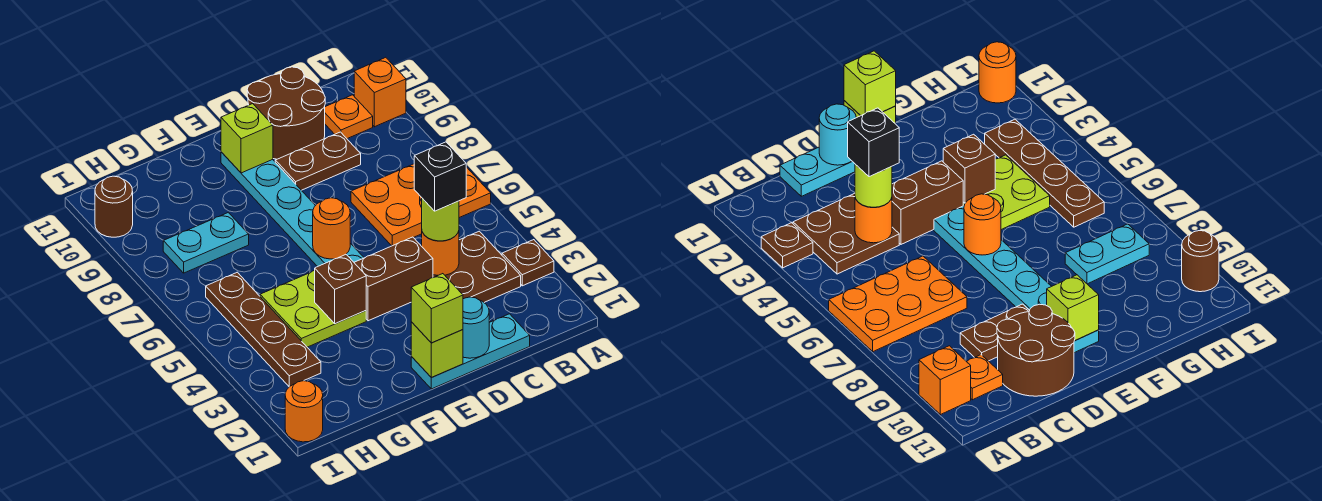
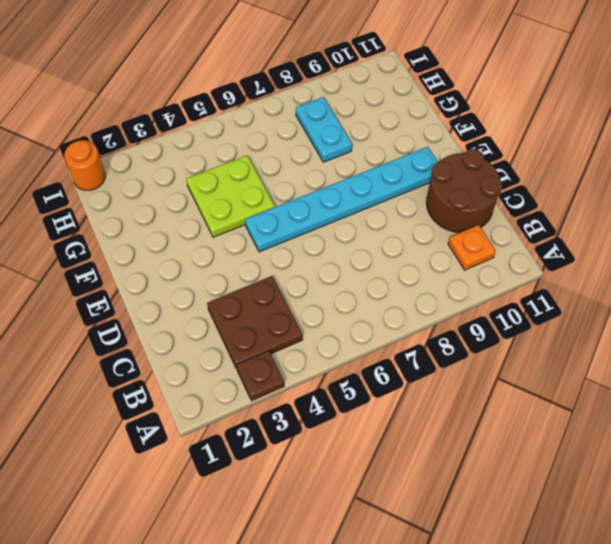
none -> orange 2x3 plate [351,164,491,246]
none -> orange 1x1 brick [354,57,406,127]
none -> cyan 1x3 plate [411,314,530,389]

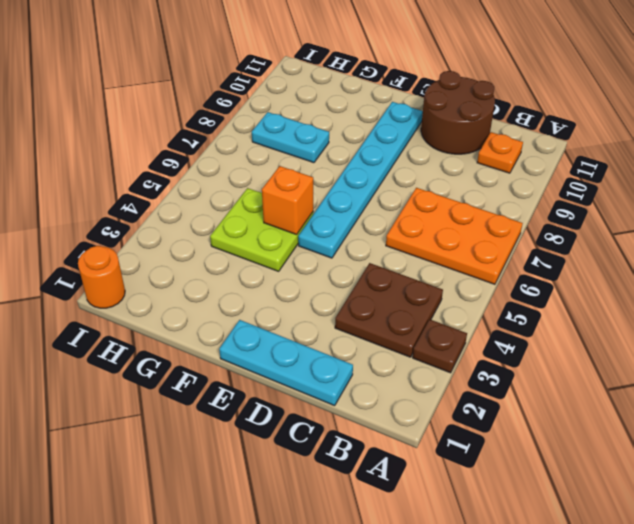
orange 1x1 brick [262,166,313,235] -> orange 1x1 brick moved to [354,57,406,127]
none -> brown 1x2 plate [275,132,361,190]
none -> brown 1x2 brick [354,237,433,321]
none -> brown 1x4 plate [206,272,321,387]

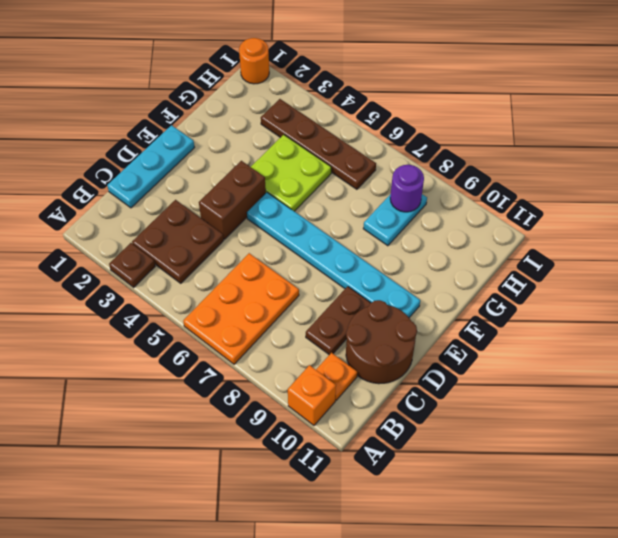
purple 1x1 round brick [390,165,424,212] -> none
none -> brown 1x1 round brick [95,176,133,237]
none -> orange 1x1 round brick [422,231,459,275]
none -> cyan 1x1 round brick [463,297,489,358]

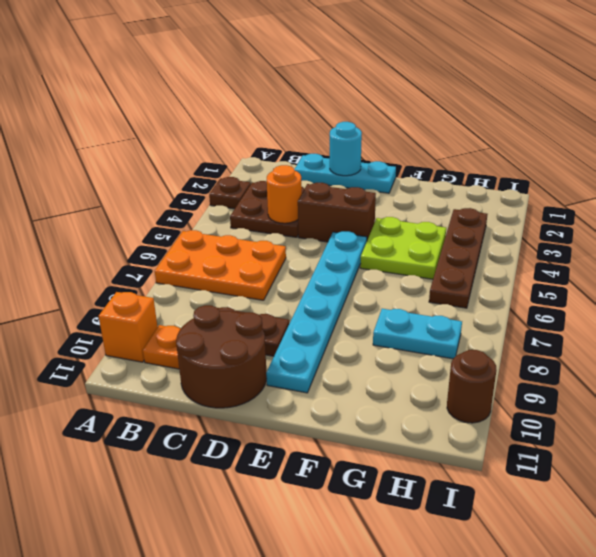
none -> orange 1x1 round brick [285,381,323,442]
none -> lime 1x1 brick [411,322,463,378]
none -> orange 1x1 round brick [313,198,350,259]

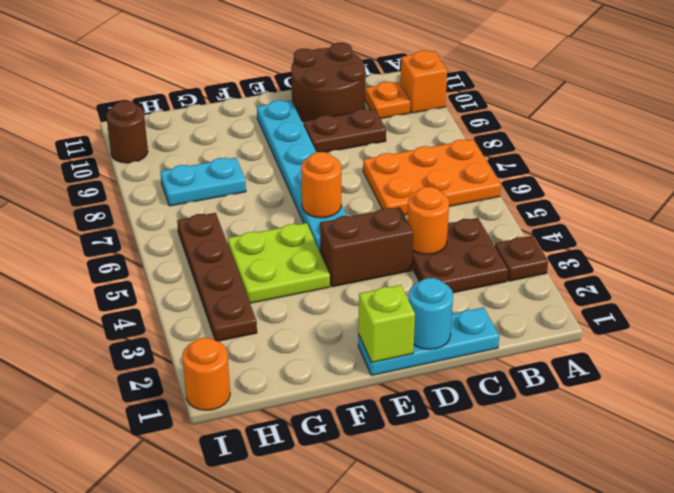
none -> lime 1x1 brick [221,104,273,173]
none -> brown 1x1 brick [315,255,366,324]
none -> lime 1x1 round brick [422,198,459,241]

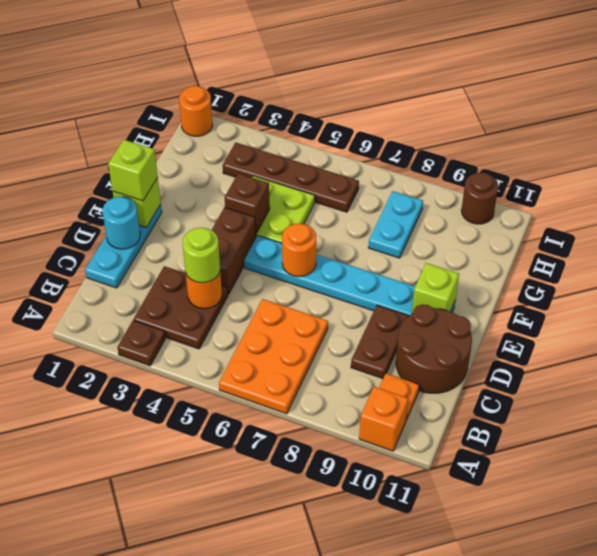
none -> black 1x1 brick [414,142,466,211]

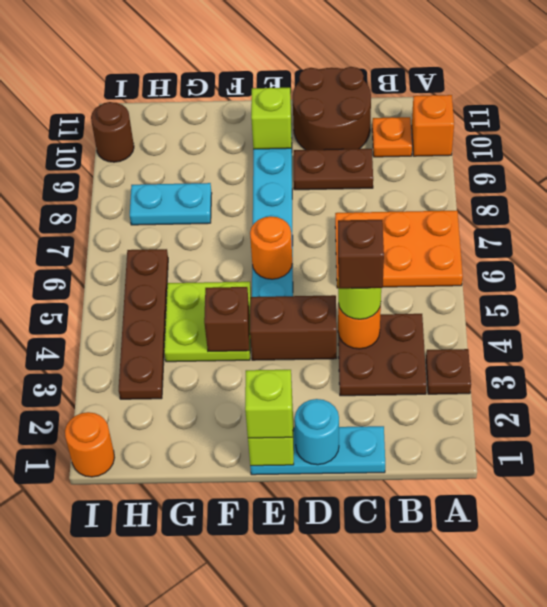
brown 1x1 brick [338,220,384,289] -> black 1x1 brick [414,142,466,211]

